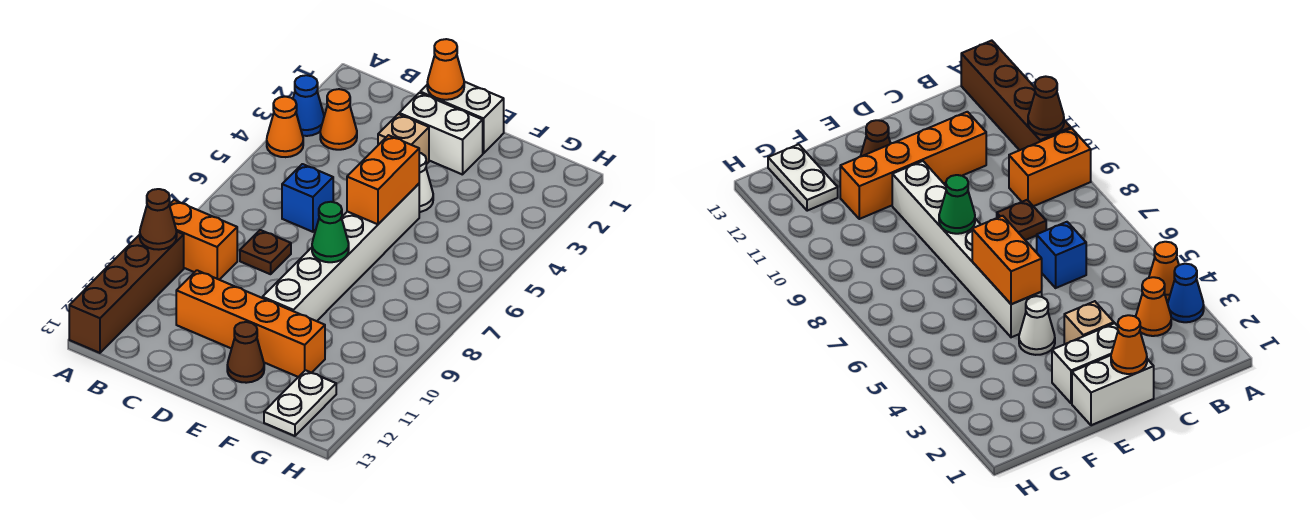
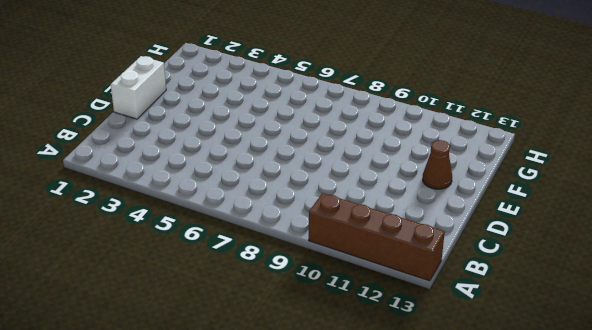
none -> blue 1x1 cone [293,75,324,136]
none -> orange 1x1 cone [267,97,303,157]
none -> orange 1x2 brick [169,200,237,280]

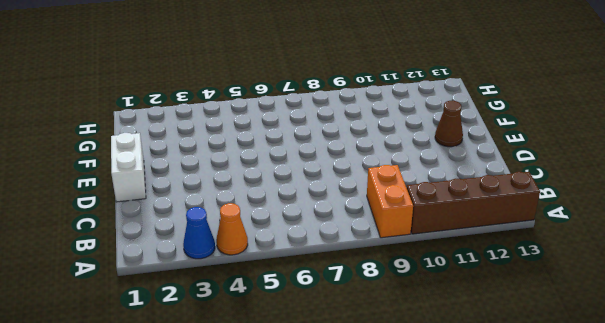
none -> orange 1x1 cone [320,89,357,150]
none -> blue 1x1 brick [282,164,333,232]
none -> brown 1x1 plate [240,230,291,274]

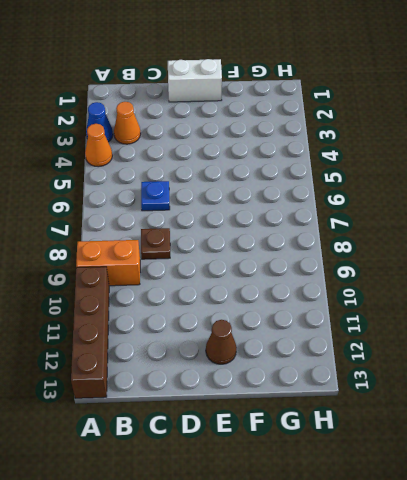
blue 1x1 plate [141,181,170,211] -> blue 1x1 brick [282,164,333,232]
none -> orange 1x4 brick [176,270,325,377]
none -> white 1x2 brick [399,93,483,175]
none -> tan 1x1 brick [378,114,429,164]

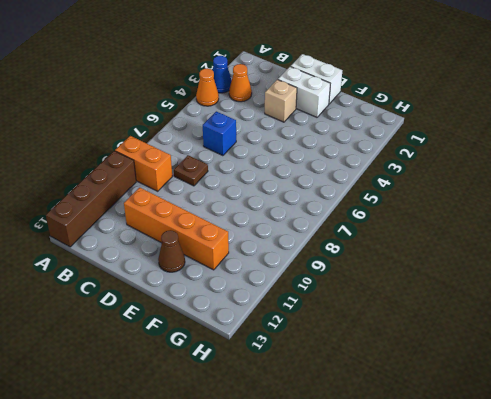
none -> white 1x1 cone [419,153,433,212]
none -> white 1x6 brick [263,184,419,321]
none -> white 1x2 plate [264,370,336,436]

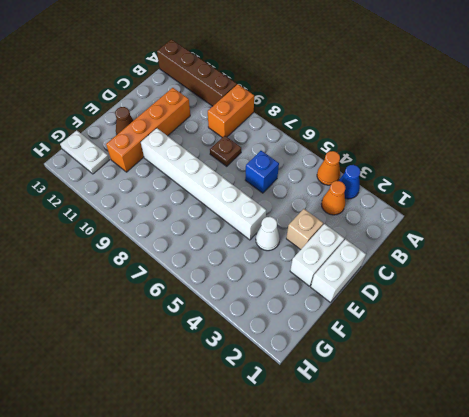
none -> brown 1x1 cone [140,189,177,250]
none -> orange 1x1 cone [427,39,464,100]
none -> orange 1x2 brick [347,135,419,224]

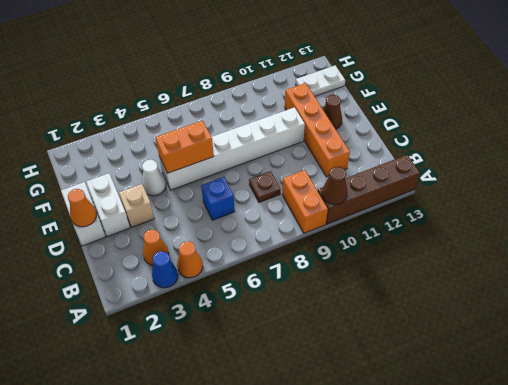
none -> green 1x1 cone [312,202,349,262]

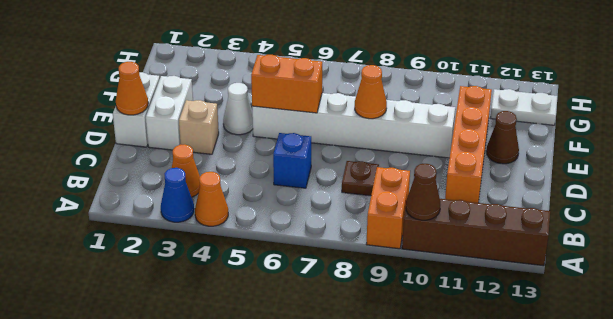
orange 1x1 cone [355,65,387,119] -> green 1x1 cone [312,202,349,262]

